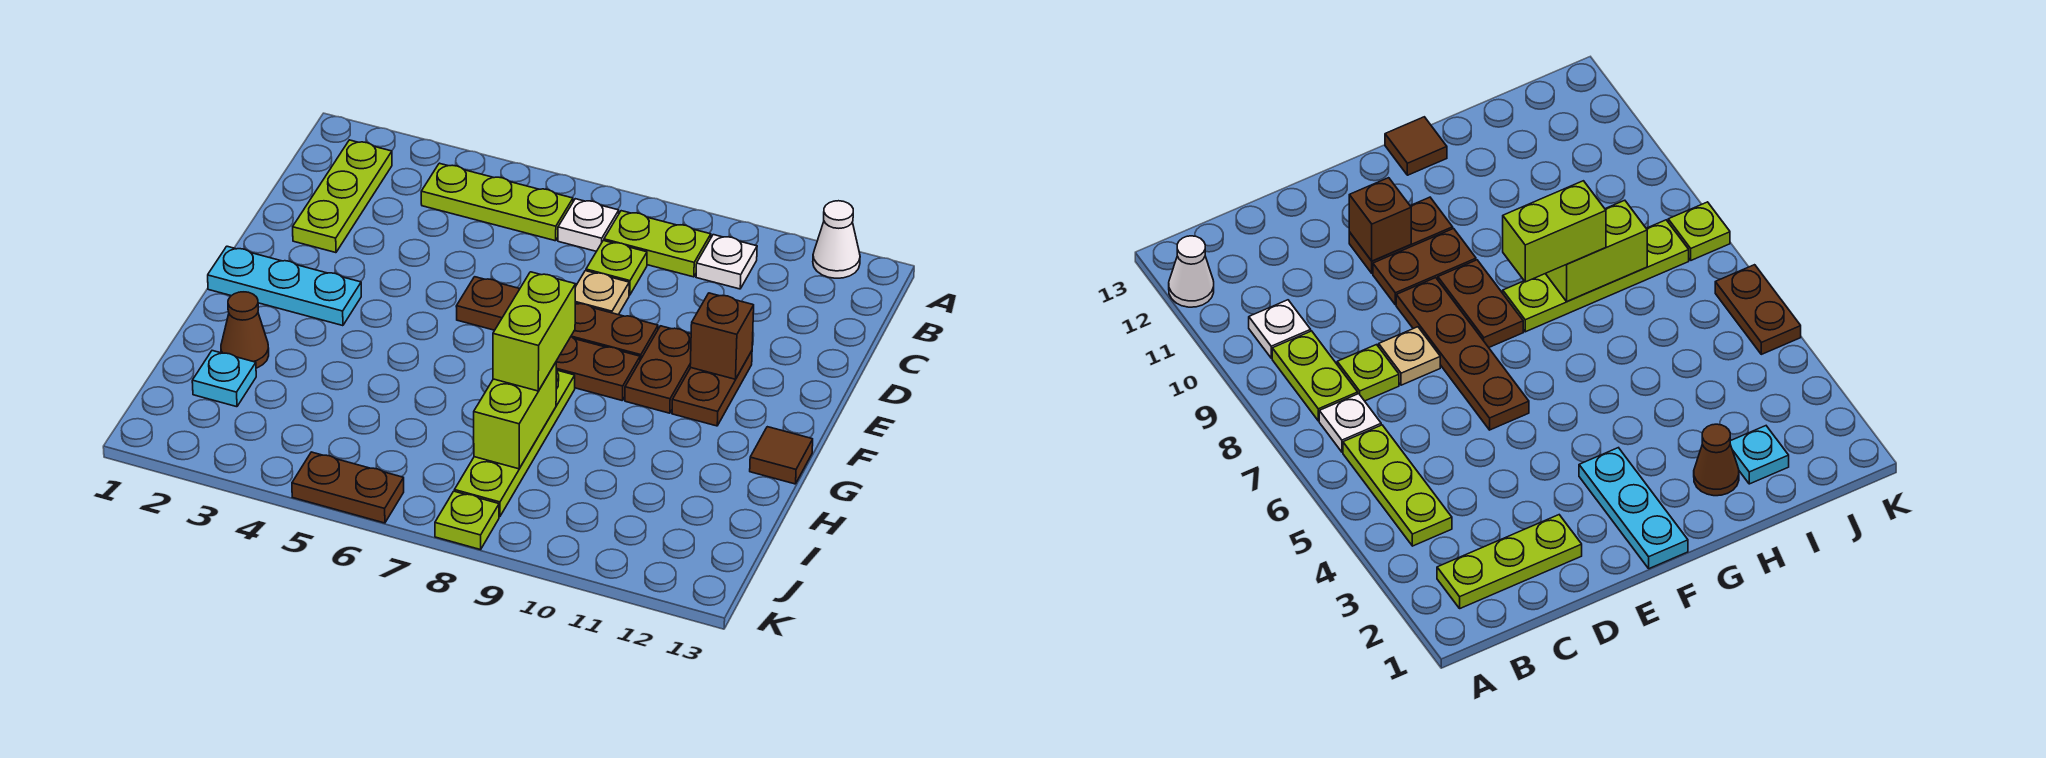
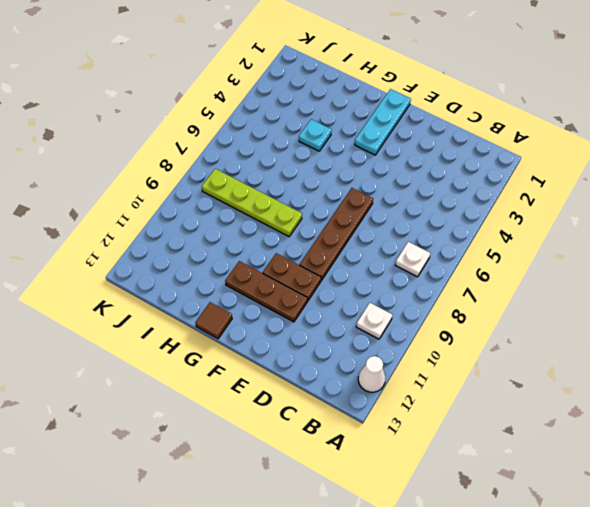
brown 1x3 plate [225,261,307,322] -> brown 1x2 plate [672,351,752,426]
cyan 1x1 plate [299,119,332,151] -> cyan 1x1 plate moved to [192,351,256,407]
none -> lime 1x3 plate [293,140,392,253]
none -> lime 1x3 plate [421,163,573,241]
none -> lime 1x2 plate [604,211,711,277]

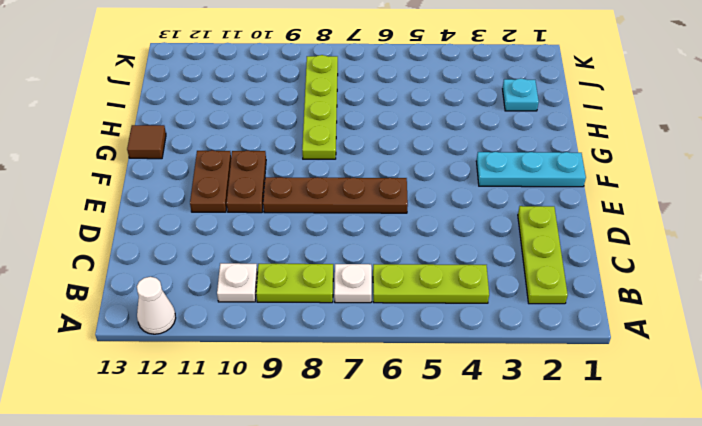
none -> lime 1x1 plate [586,240,647,295]
none -> tan 1x1 plate [575,271,629,315]
none -> brown 1x2 plate [556,337,640,401]

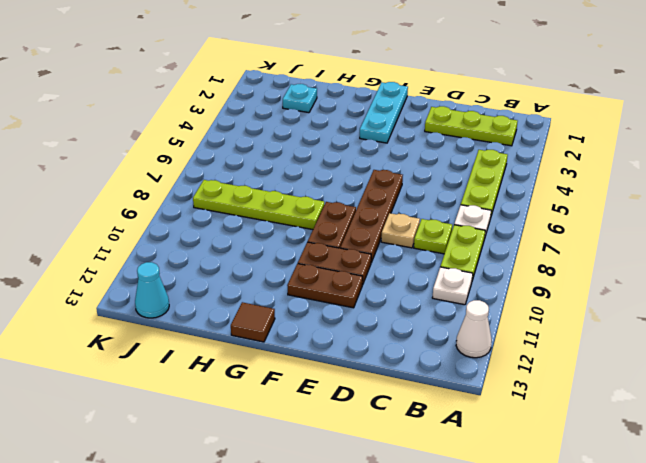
cyan 1x1 cone [135,262,169,318] -> none
none -> brown 1x1 cone [221,292,269,368]
none -> brown 1x2 plate [292,452,404,523]
none -> lime 1x1 plate [435,491,499,550]

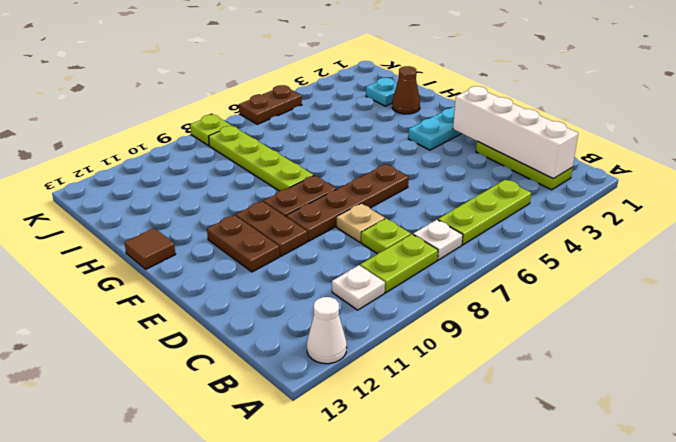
white 1x4 brick [453,86,578,179] -> none
none -> brown 1x1 brick [690,293,754,379]
none -> lime 1x2 brick [474,363,556,469]
none -> lime 1x2 brick [493,272,576,391]

